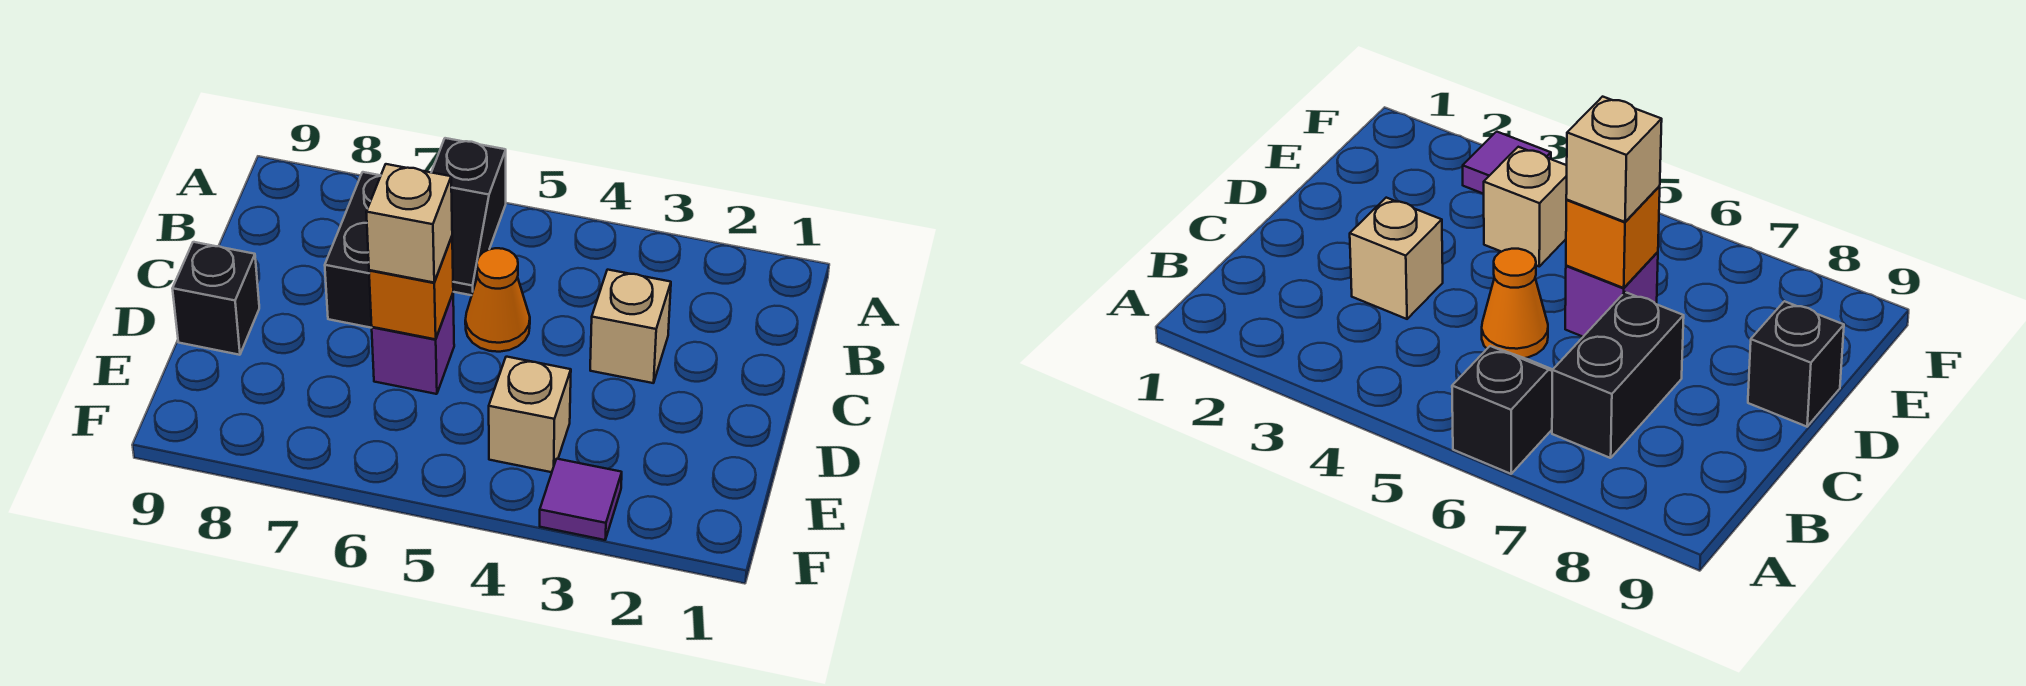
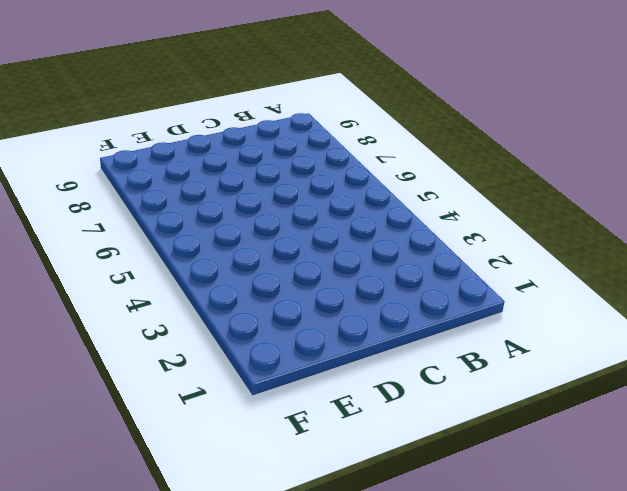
none -> black 1x2 slope [431,138,506,295]
none -> black 1x2 brick [325,172,381,328]

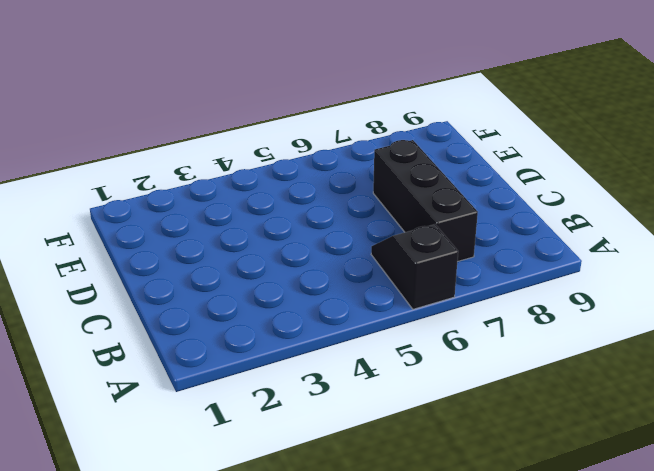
black 1x3 brick [373,140,478,262] -> black 1x2 brick [325,172,381,328]
none -> tan 1x1 brick [590,270,671,383]
none -> orange 1x1 cone [465,248,530,352]

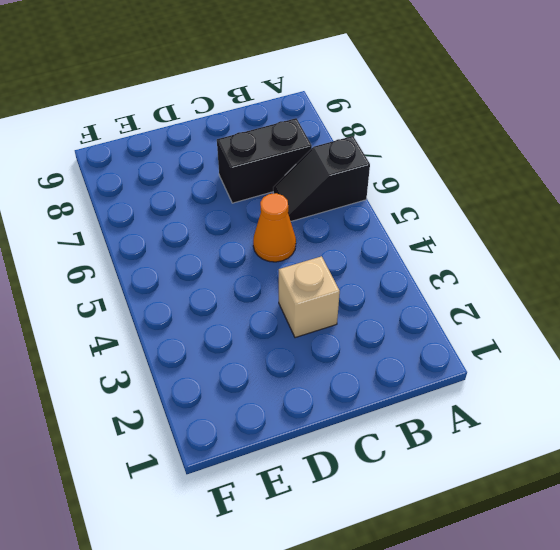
none -> purple 1x1 brick [372,294,454,394]
none -> black 1x1 brick [172,242,259,355]

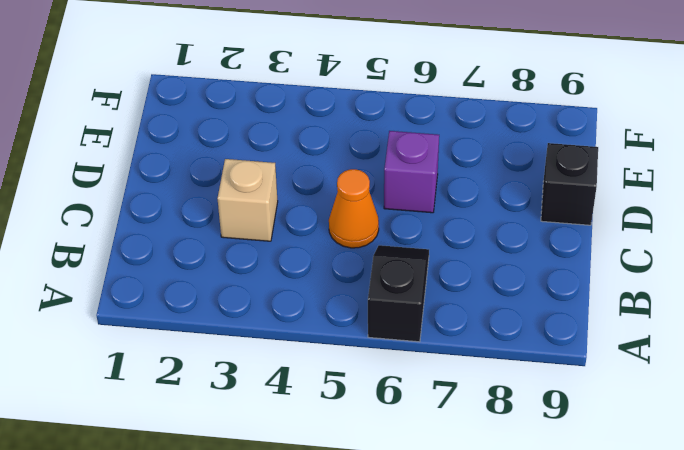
none -> black 1x2 brick [325,172,381,328]
none -> tan 1x1 brick [489,357,571,472]

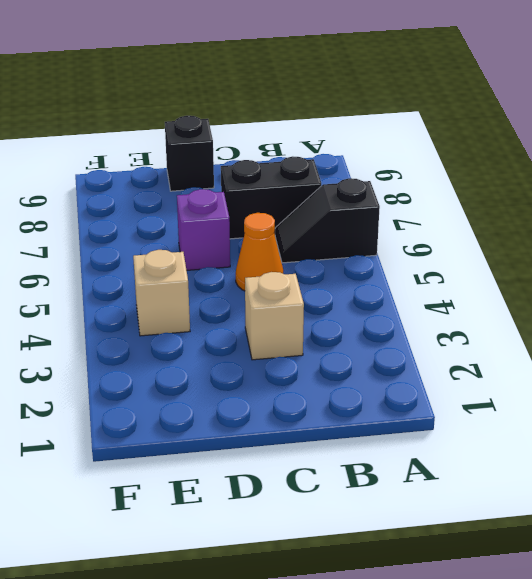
none -> purple 1x1 tile [540,459,622,540]
none -> orange 1x1 brick [369,237,453,339]

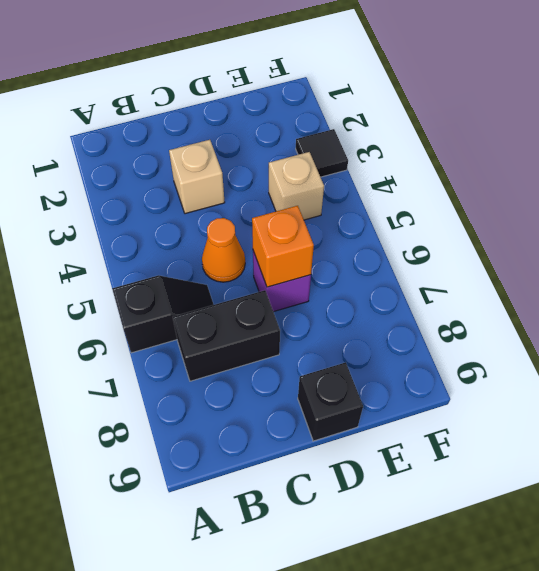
black 1x1 tile [296,129,348,177] -> purple 1x1 tile [540,459,622,540]
none -> tan 1x1 brick [366,164,452,283]

